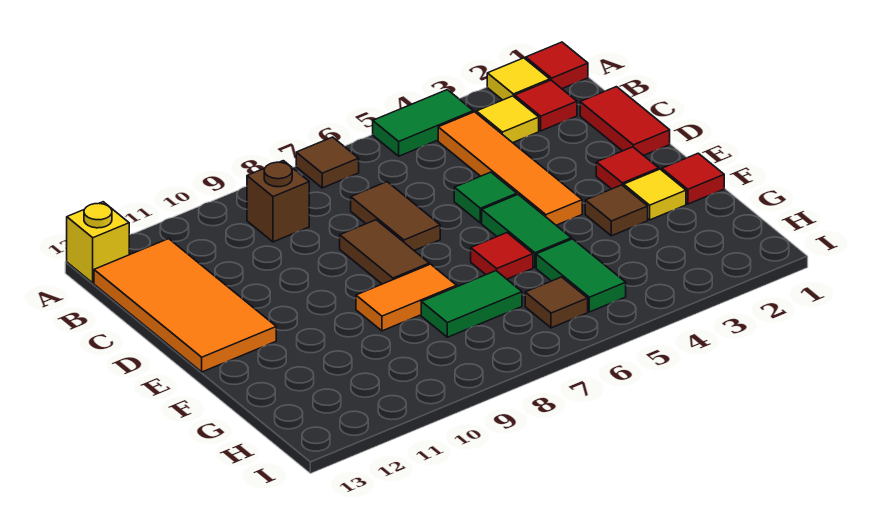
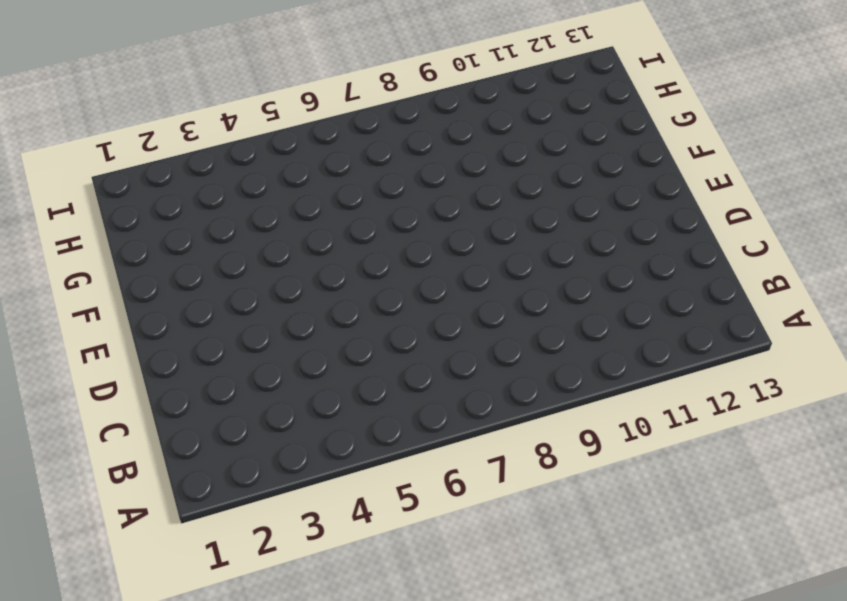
none -> red 1x1 tile [526,42,588,89]
none -> yellow 1x1 tile [487,58,550,100]
none -> green 1x2 tile [373,90,473,156]

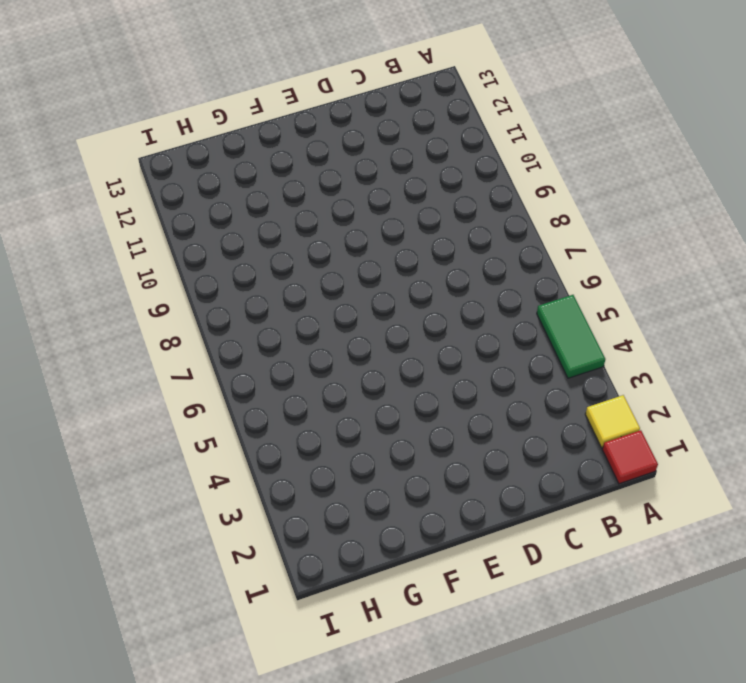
none -> brown 1x1 tile [296,137,359,188]
none -> yellow 1x1 brick [67,202,129,283]
none -> red 1x1 tile [515,80,577,131]

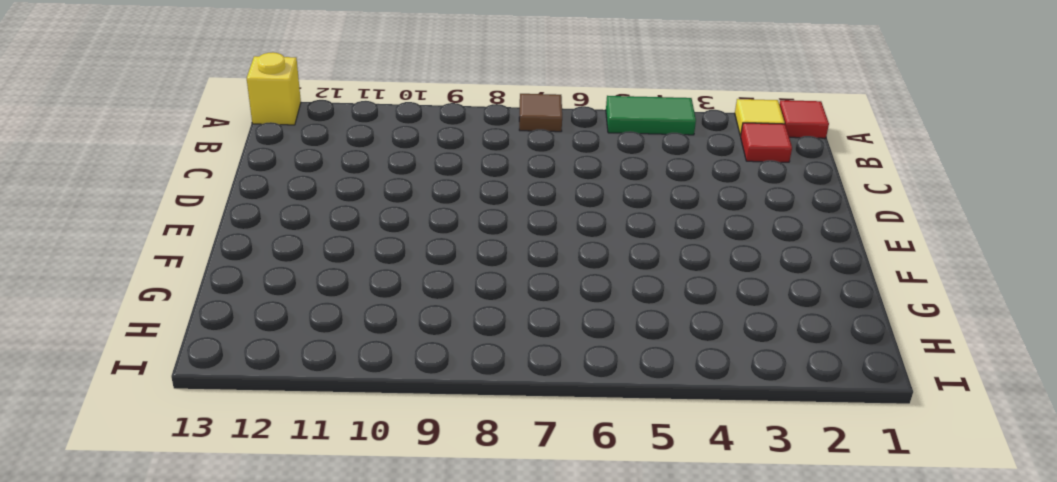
none -> yellow 1x1 tile [476,96,539,143]
none -> orange 1x4 tile [438,112,582,225]
none -> brown 1x1 brick [247,161,309,242]

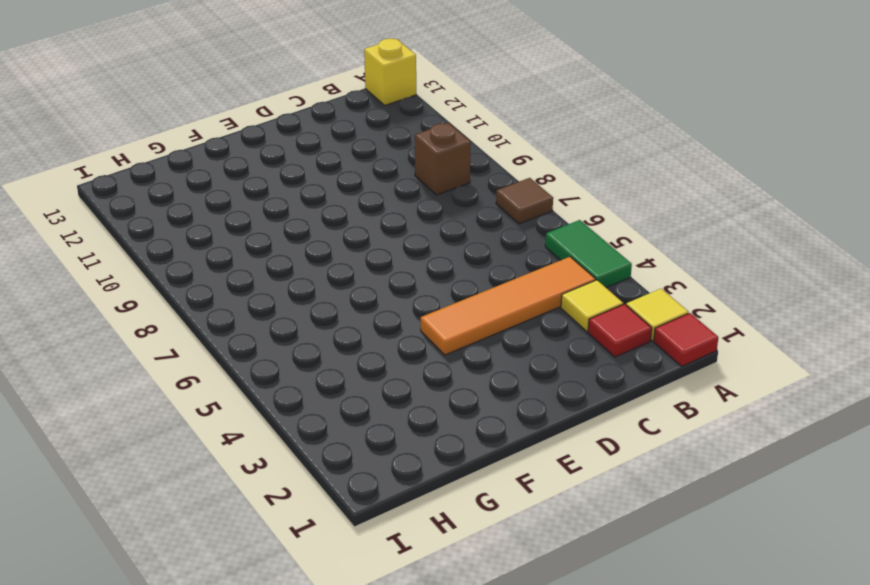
none -> orange 2x4 tile [94,239,276,372]
none -> red 1x2 tile [580,87,670,156]
none -> brown 1x2 tile [351,182,440,251]

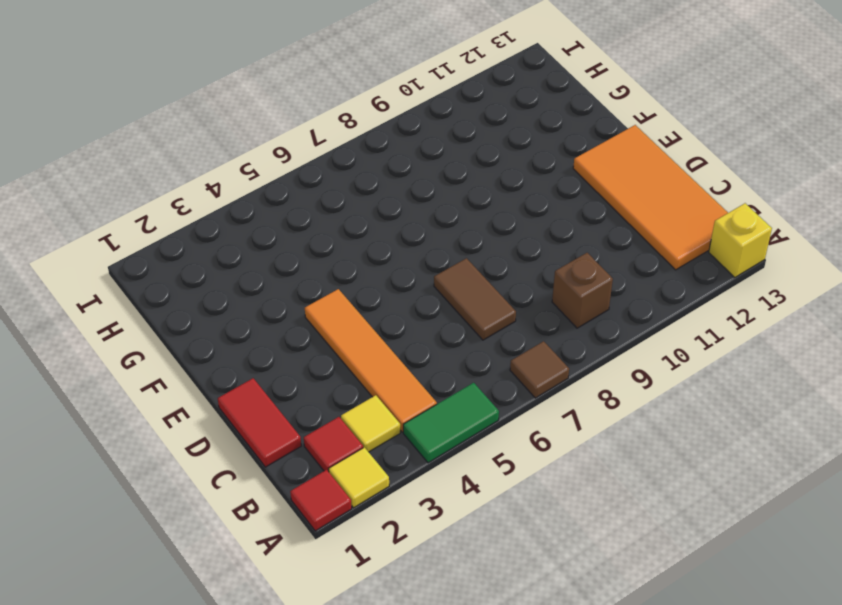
none -> green 1x1 tile [454,172,517,223]
none -> brown 1x2 tile [340,220,429,284]
none -> red 1x1 tile [596,147,659,189]

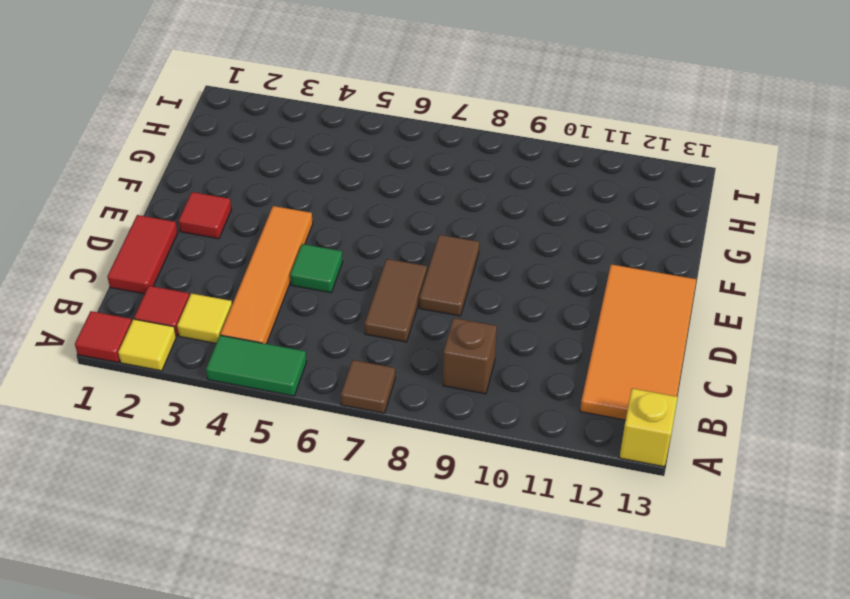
none -> green 1x2 tile [482,195,571,267]
none -> red 1x1 tile [662,153,724,204]
none -> yellow 1x1 tile [624,169,686,220]

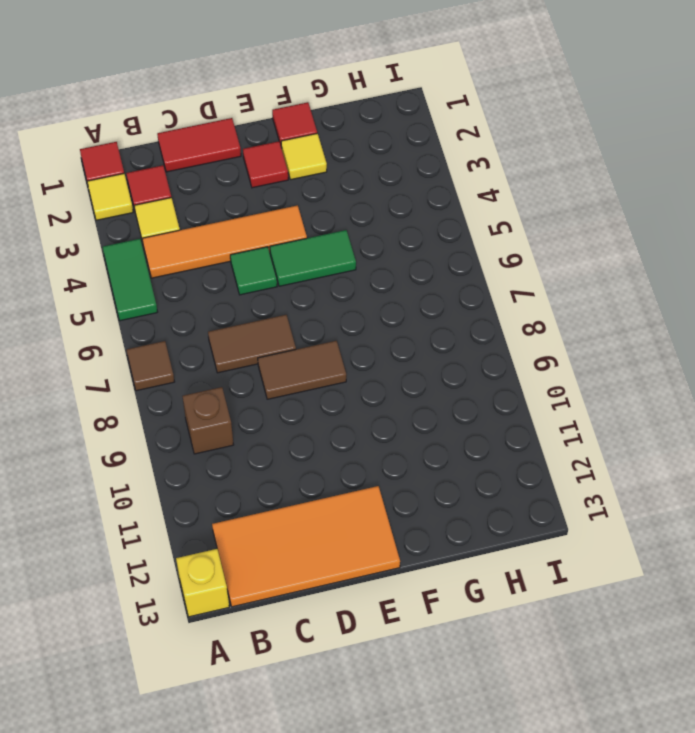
none -> brown 1x1 tile [585,185,648,236]
none -> red 1x1 tile [471,233,533,279]
none -> orange 1x2 tile [356,264,457,331]

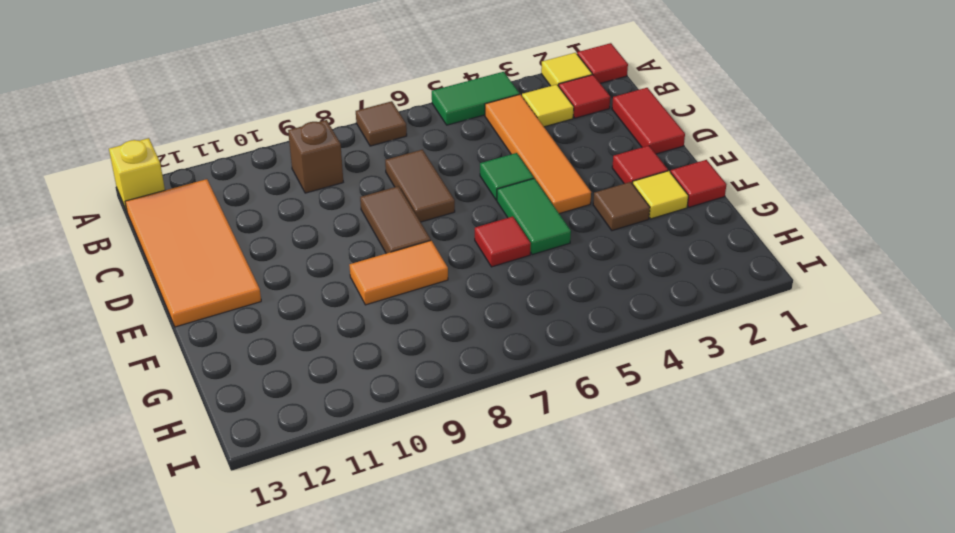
none -> green 1x2 tile [536,239,626,312]
none -> green 1x2 tile [421,271,522,337]
none -> brown 1x1 tile [525,277,588,328]

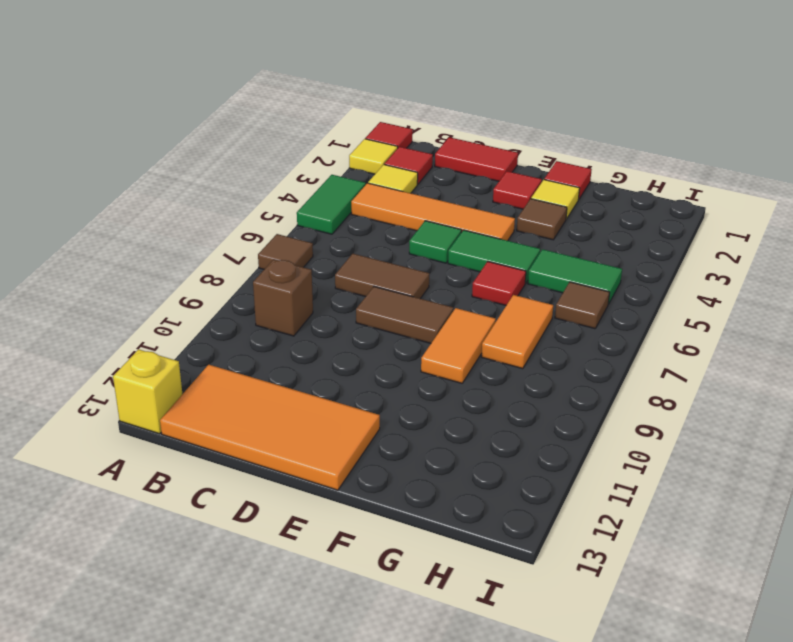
orange 1x2 tile [481,295,553,369] -> green 1x2 tile [421,271,522,337]

